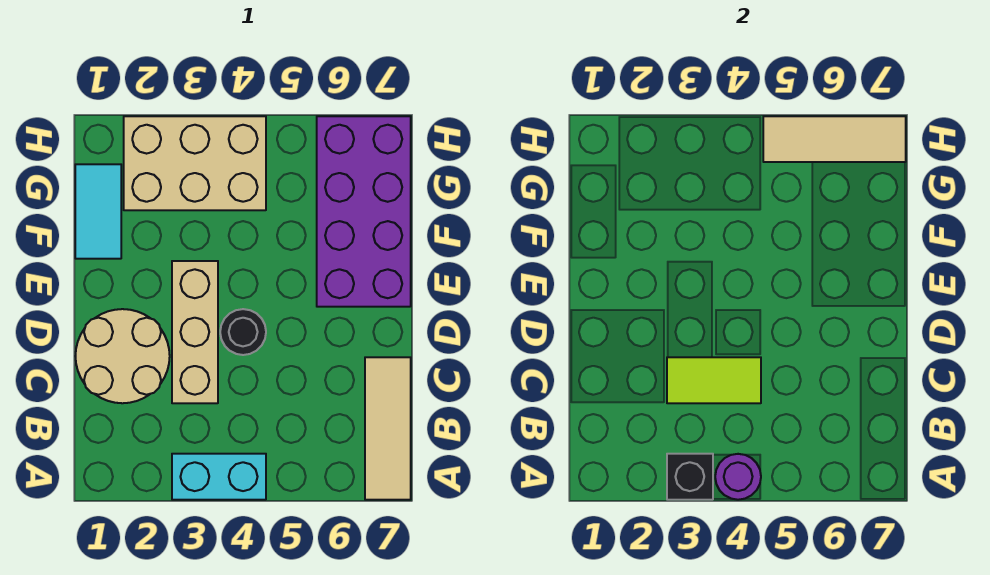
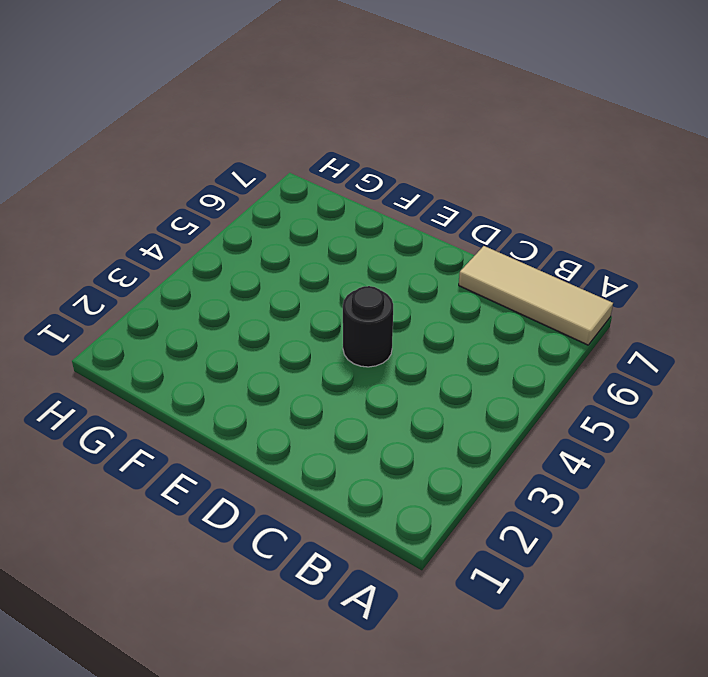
none -> cyan 1x2 brick [172,454,266,500]
none -> tan 2x2 round brick [75,309,170,403]
none -> tan 1x3 brick [172,261,218,403]

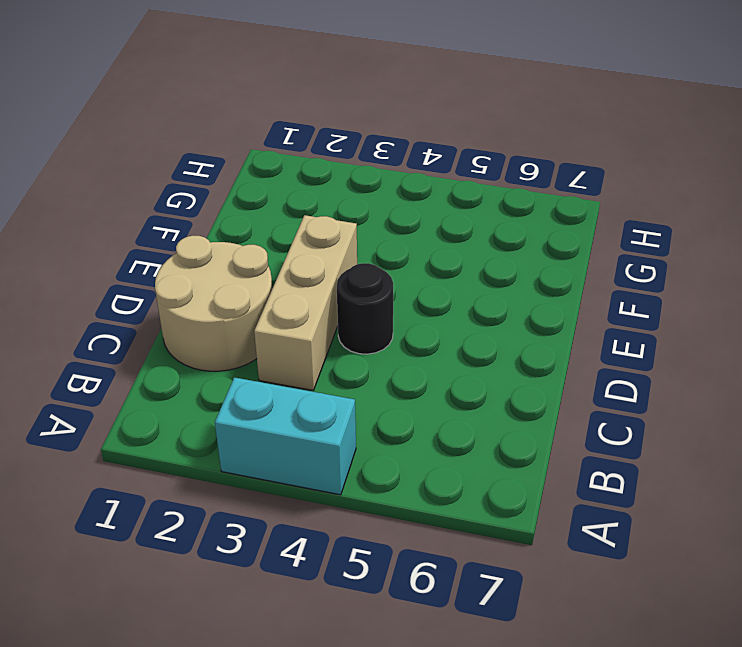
none -> tan 1x3 tile [365,357,411,500]
none -> purple 2x4 brick [317,116,411,307]
none -> cyan 1x2 tile [75,164,121,259]

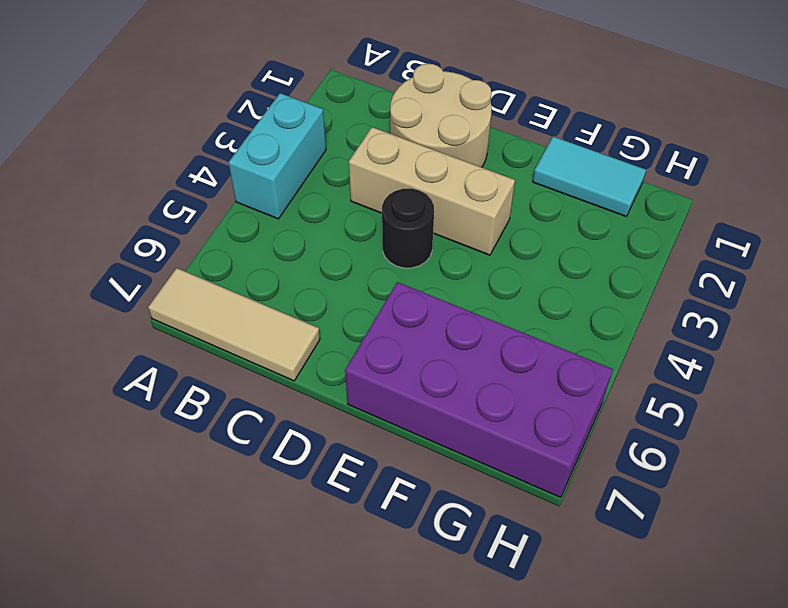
none -> tan 2x3 brick [124,116,266,210]
none -> black 1x1 brick [667,454,713,500]
none -> purple 1x1 round brick [715,454,761,500]

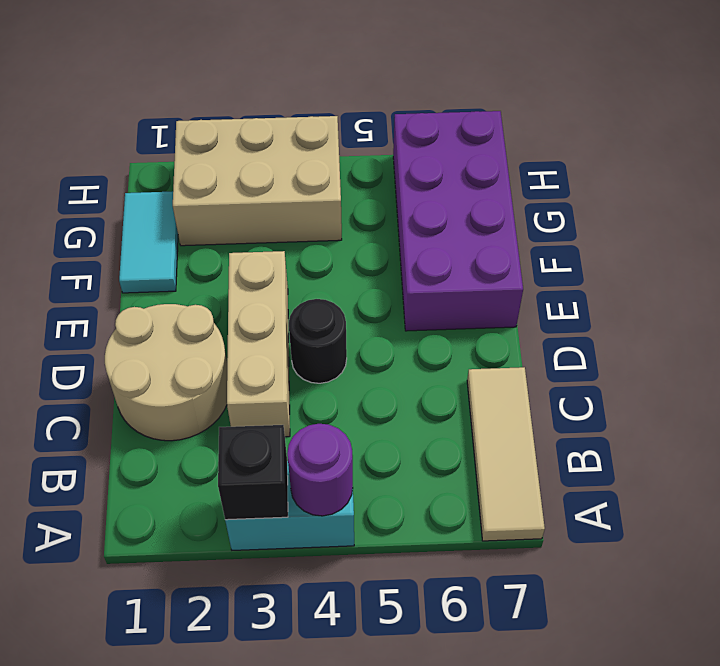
none -> lime 1x2 tile [667,357,761,403]
none -> tan 1x3 tile [763,116,906,162]

